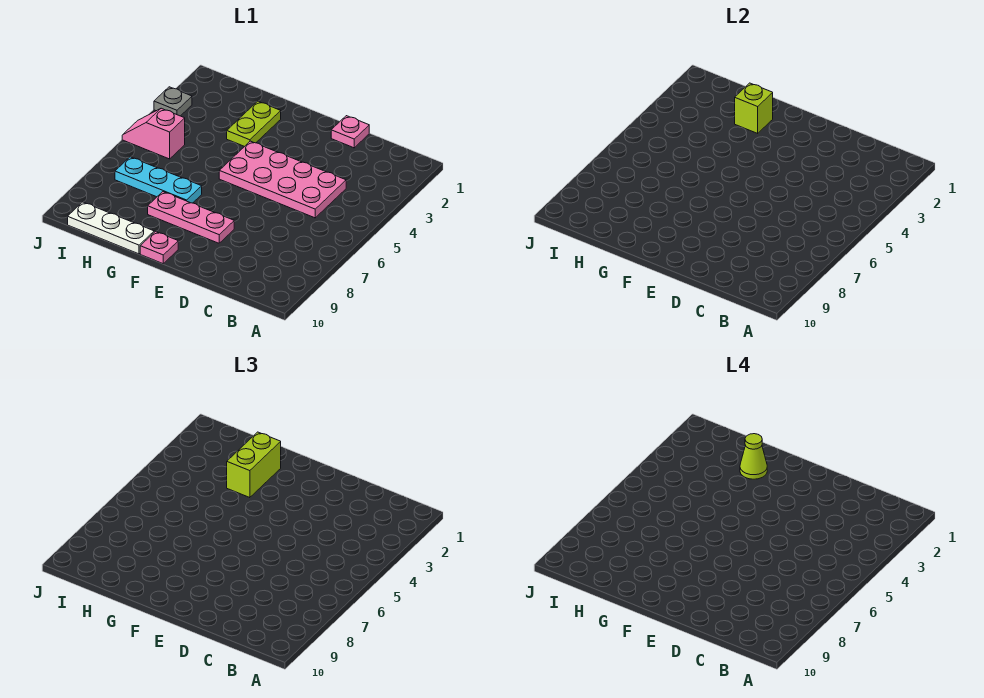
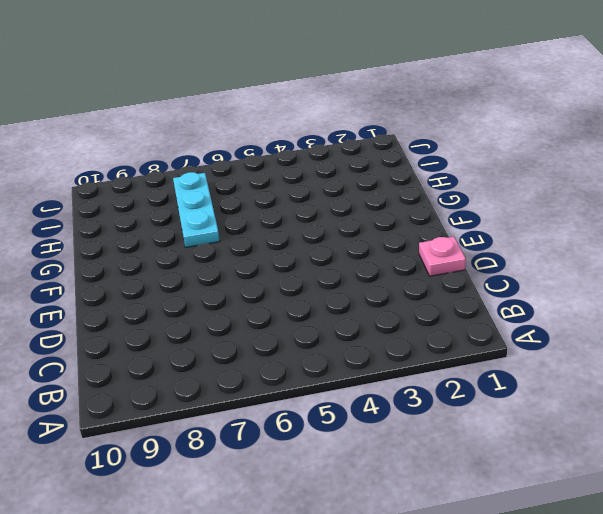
none -> pink 2x4 plate [219,141,346,218]
none -> pink 1x3 plate [148,192,234,243]
none -> pink 1x1 plate [140,231,178,264]

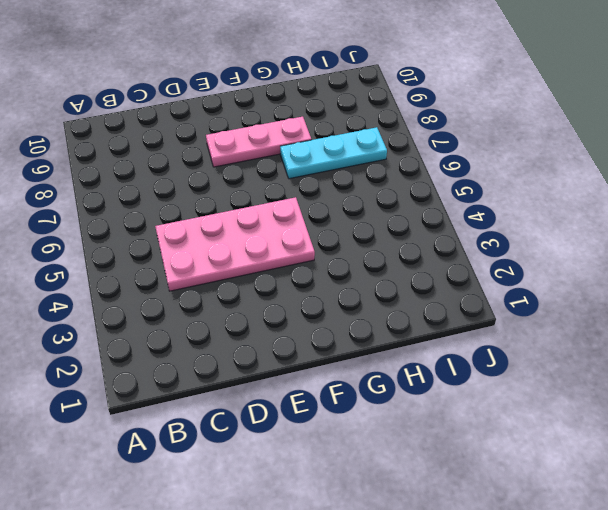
none -> pink 1x1 plate [331,116,369,148]
none -> pink 1x1 plate [140,231,178,264]
none -> lime 1x2 plate [227,101,281,147]

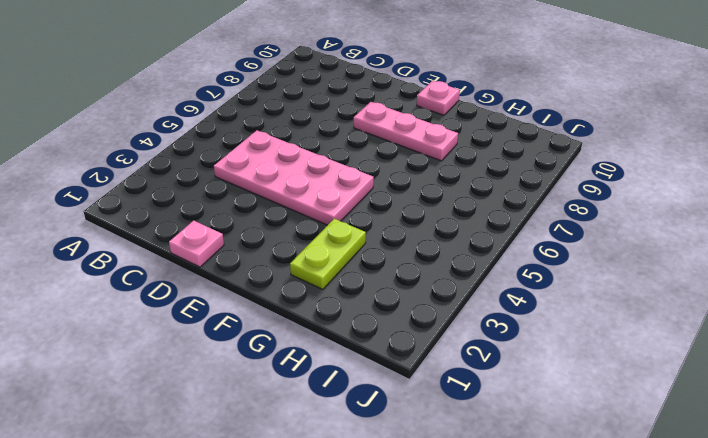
none -> cyan 1x3 plate [115,157,202,203]
none -> white 1x3 plate [68,202,154,254]
none -> pink 1x2 slope [122,108,185,159]

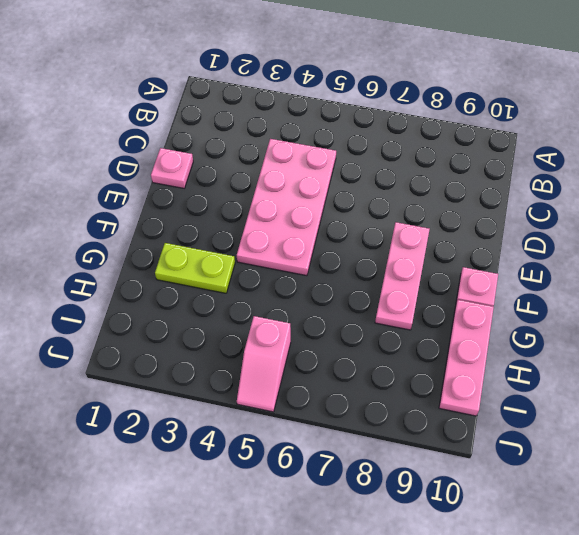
pink 1x3 plate [439,300,494,416] -> white 1x3 plate [68,202,154,254]
none -> cyan 1x3 plate [115,157,202,203]
none -> grey 1x1 plate [154,87,192,116]
none -> lime 1x1 brick [735,83,773,133]

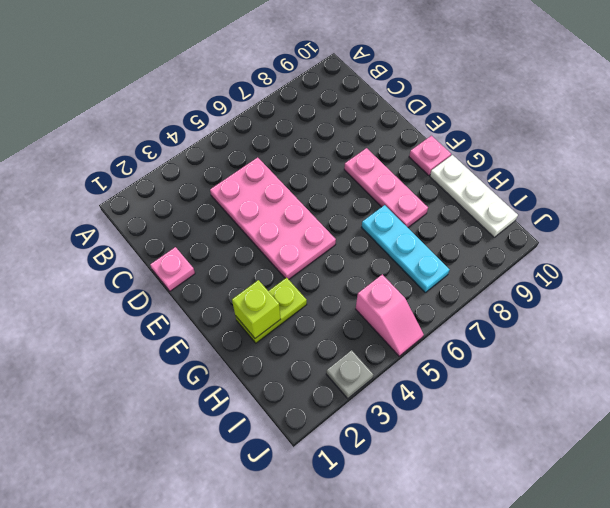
none -> lime 1x2 brick [227,432,281,498]
none -> lime 1x1 cone [740,434,767,479]

